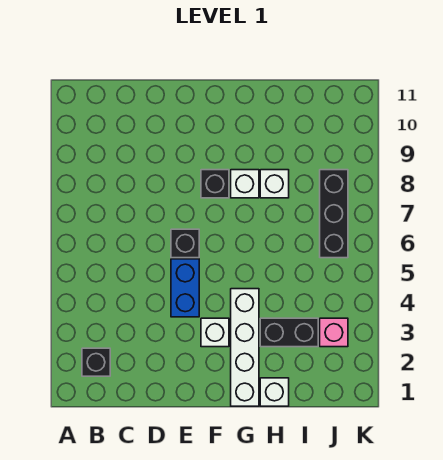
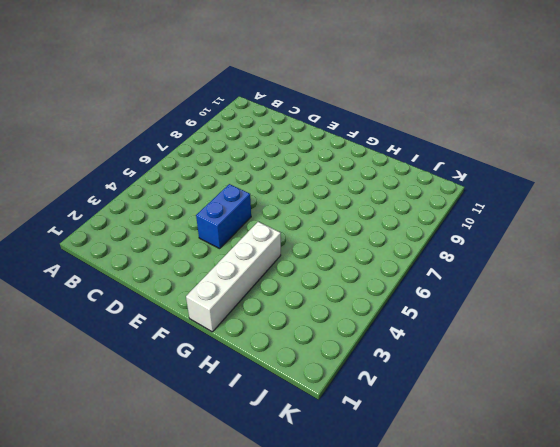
none -> black 1x1 brick [82,348,110,376]
none -> black 1x1 brick [171,229,199,258]
none -> white 1x1 brick [201,318,229,347]

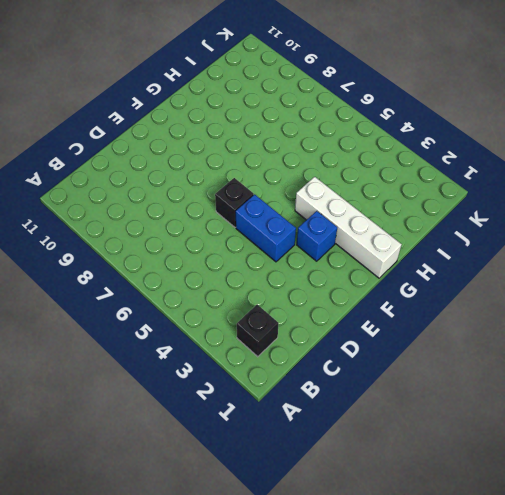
blue 1x1 brick [297,211,337,261] -> white 1x1 brick [201,318,229,347]
none -> black 1x1 brick [201,170,229,198]
none -> white 1x1 brick [231,170,259,198]
none -> white 1x1 brick [260,378,289,406]

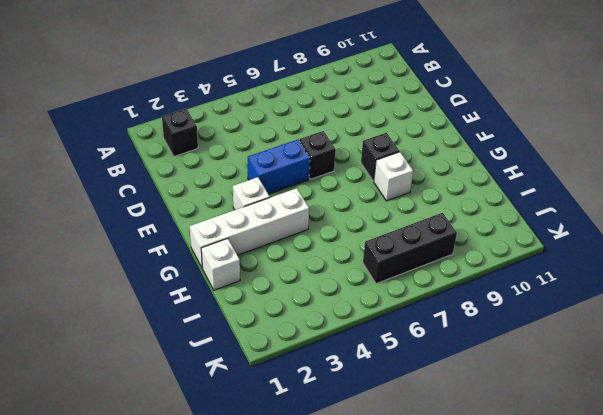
none -> black 1x2 brick [260,318,318,347]
none -> white 1x1 brick [260,170,289,198]
none -> pink 1x1 brick [320,318,348,347]

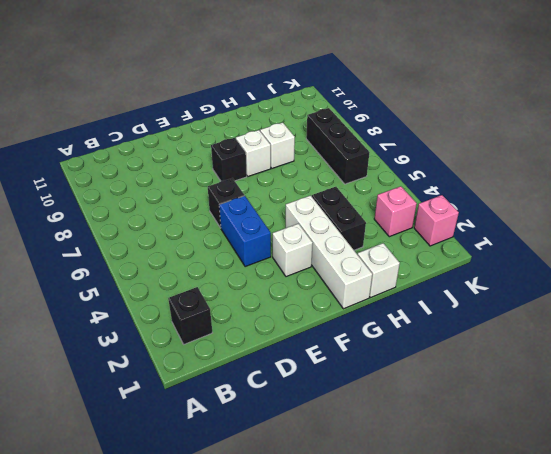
black 1x2 brick [312,187,366,250] -> black 1x2 brick turned to [260,318,318,347]
pink 1x1 brick [414,195,459,246] -> none

